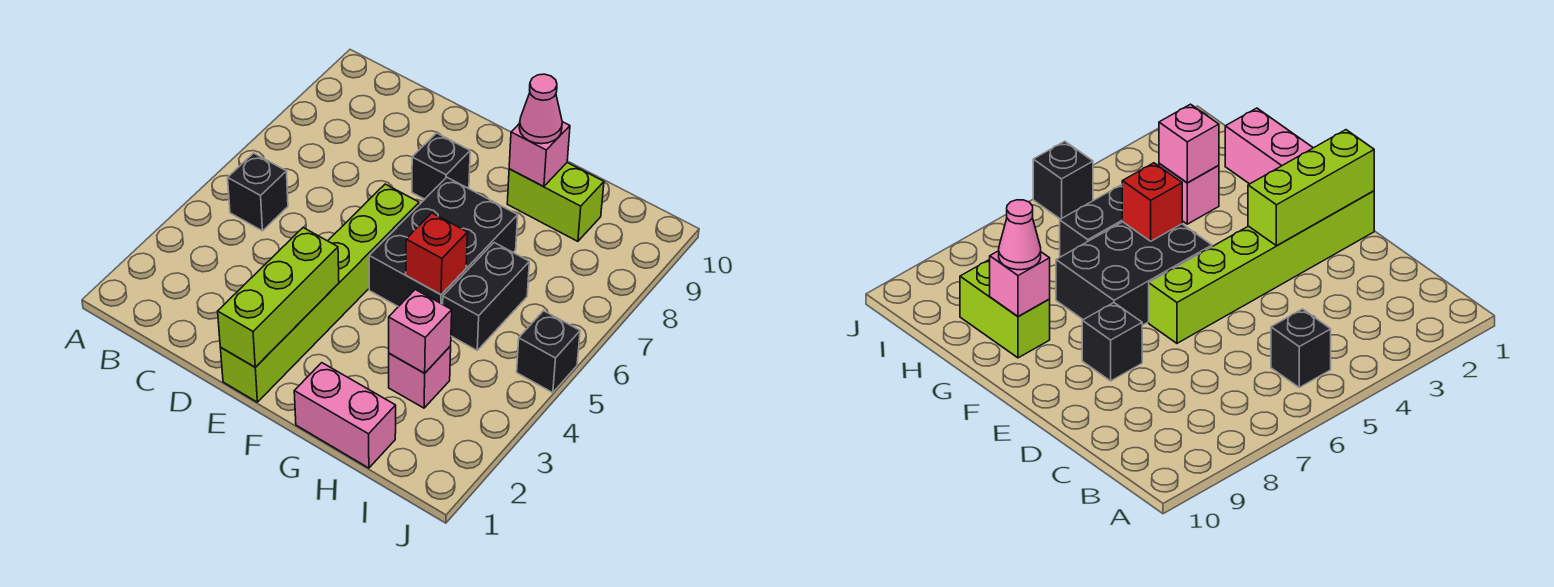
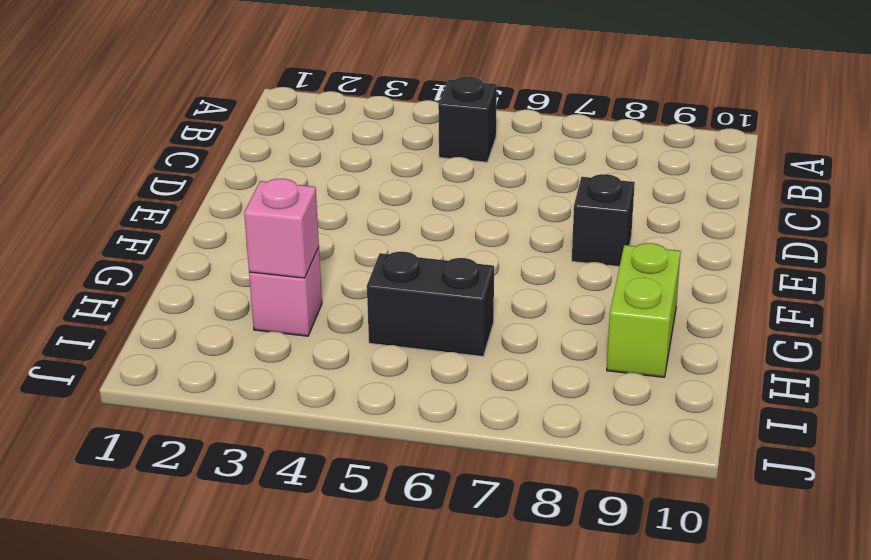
none -> lime 1x6 brick [221,184,419,402]
none -> black 2x3 brick [369,177,518,307]
none -> pink 1x2 brick [294,363,396,468]

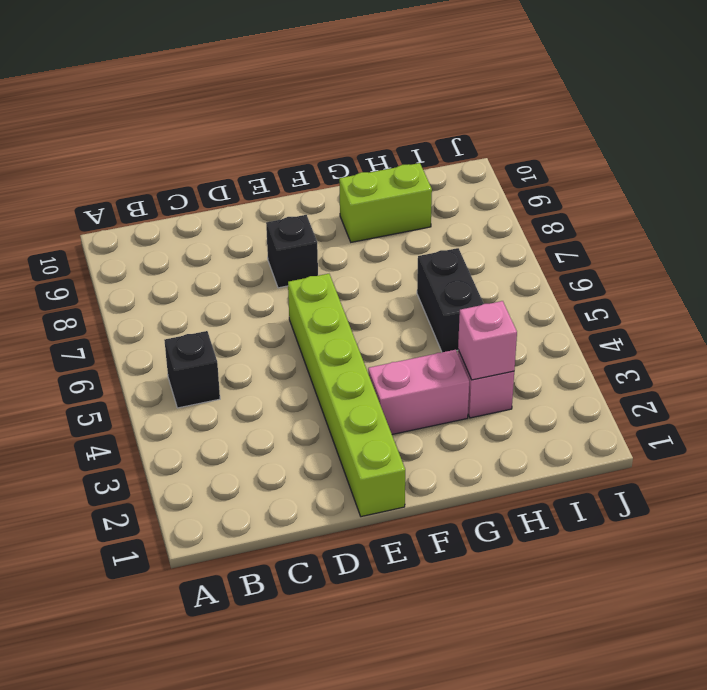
pink 1x2 brick [368,350,469,434] -> pink 1x2 brick moved to [294,363,396,468]
none -> black 2x3 brick [369,177,518,307]
none -> black 1x1 brick [517,311,580,393]
none -> lime 1x3 brick [218,228,339,367]

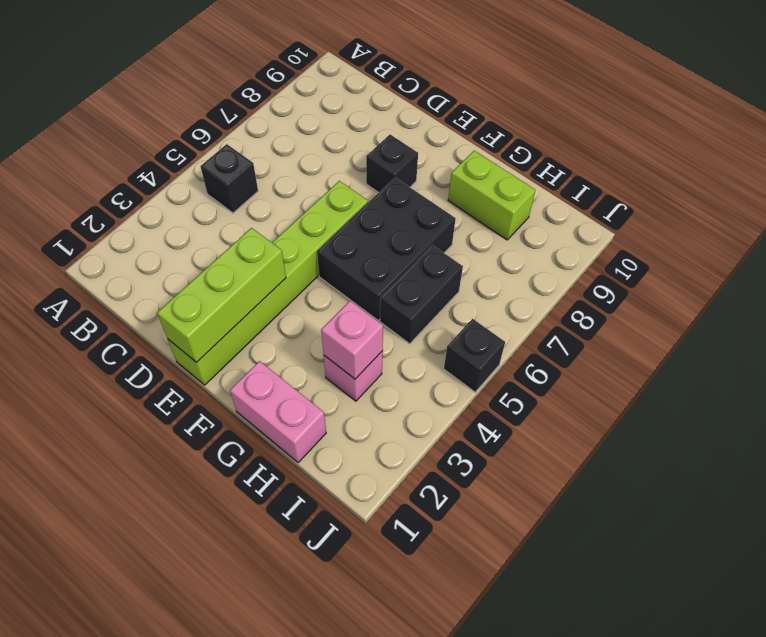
none -> red 1x1 brick [406,213,468,295]
none -> pink 1x1 brick [509,122,570,186]
none -> pink 1x1 cone [519,74,562,144]

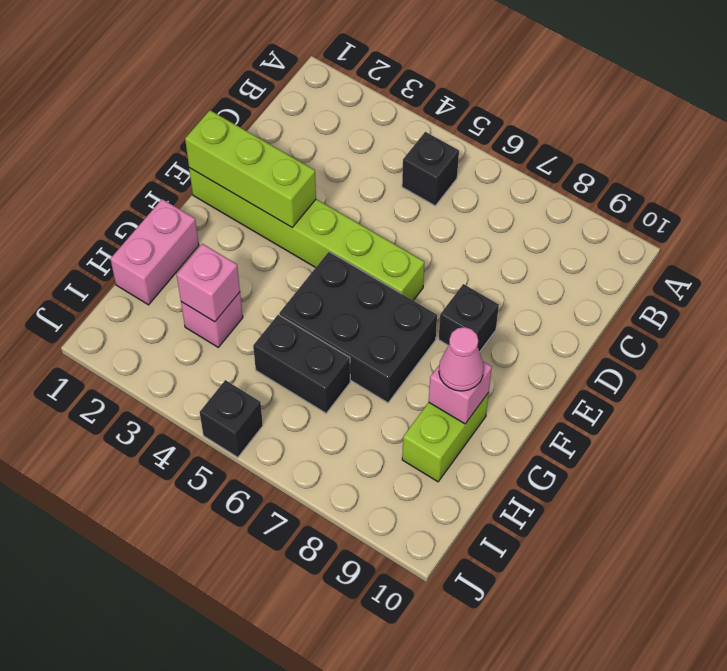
none -> red 1x1 brick [406,213,468,295]

